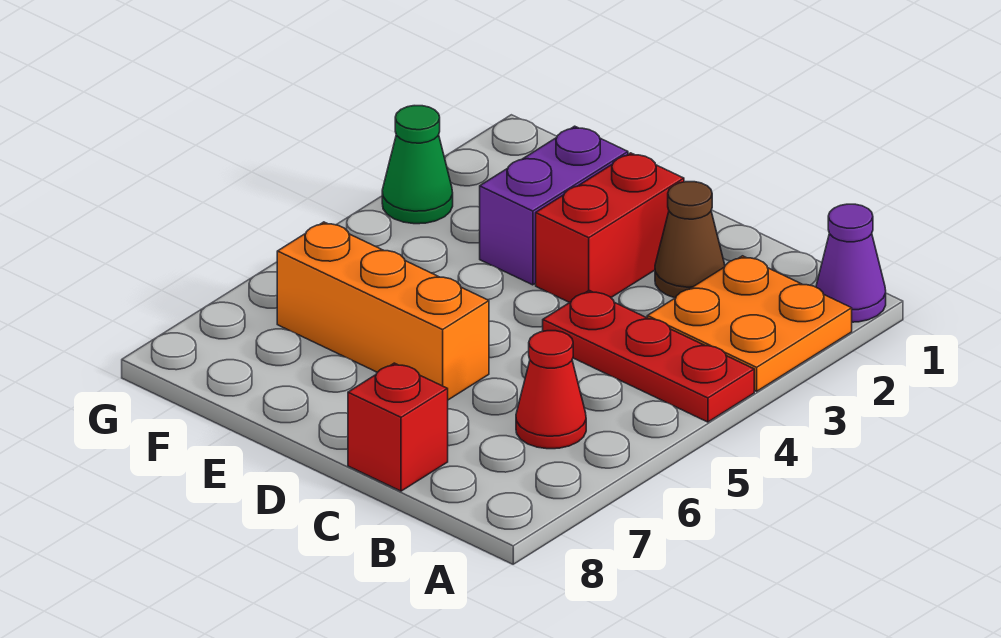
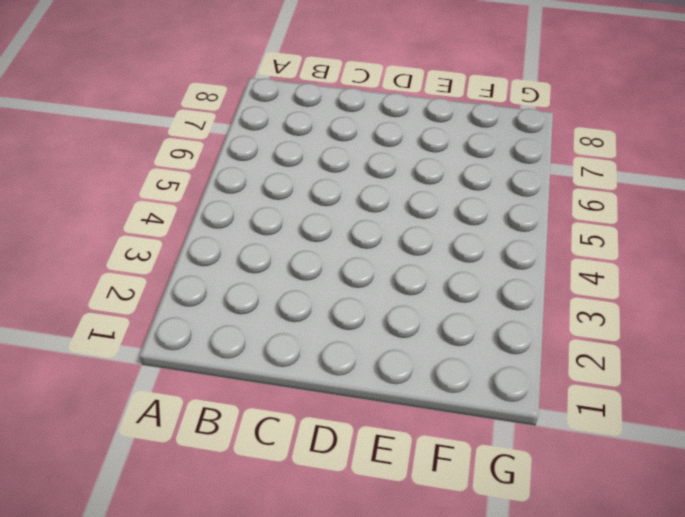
none -> purple 1x1 cone [816,204,886,322]
none -> orange 2x2 plate [647,256,852,391]

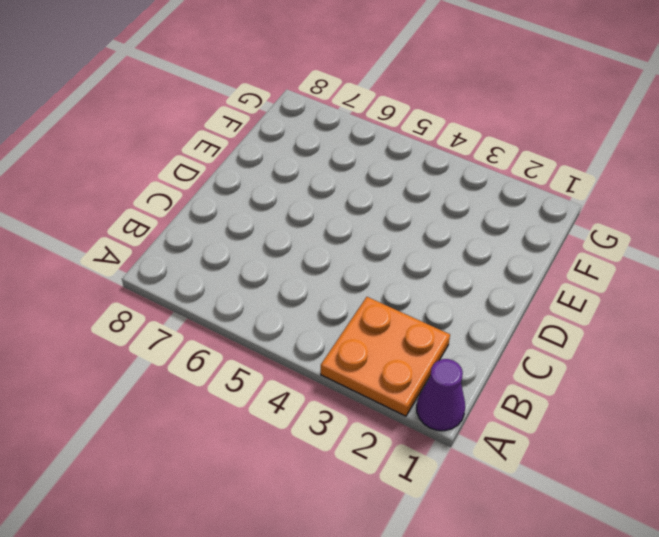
none -> red 1x3 plate [543,291,754,422]
none -> red 1x1 cone [516,331,586,449]

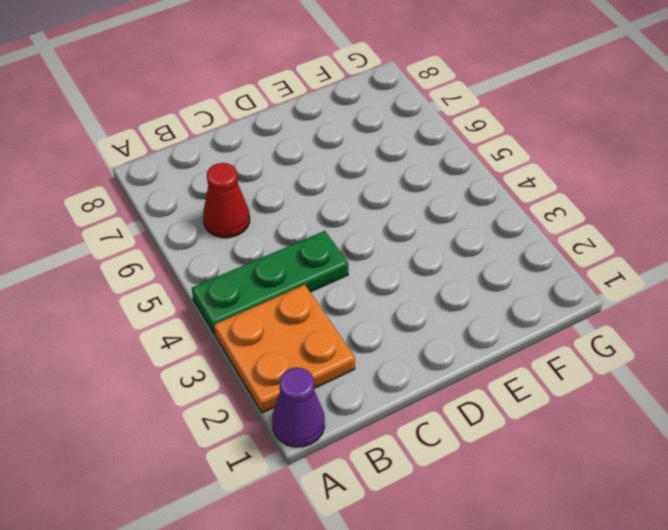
green 1x3 plate [192,231,348,334] -> red 1x3 plate [543,291,754,422]
none -> brown 1x1 cone [655,182,725,298]
none -> red 1x1 brick [348,363,448,491]

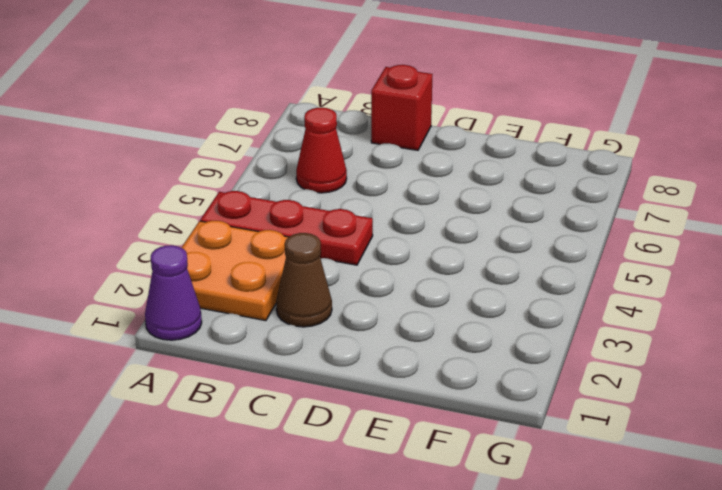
none -> red 1x2 brick [536,153,684,302]
none -> orange 1x3 brick [277,222,489,400]

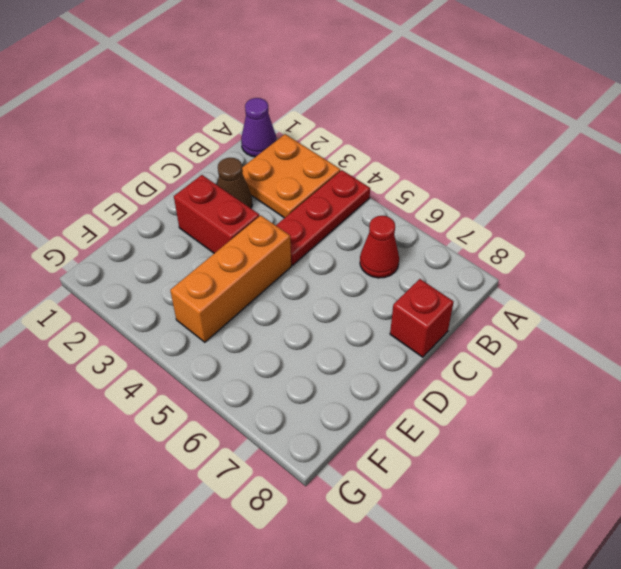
orange 1x3 brick [170,215,291,342] -> orange 1x3 brick moved to [277,222,489,400]
none -> purple 1x2 brick [480,126,628,285]
none -> green 1x1 cone [382,106,453,224]

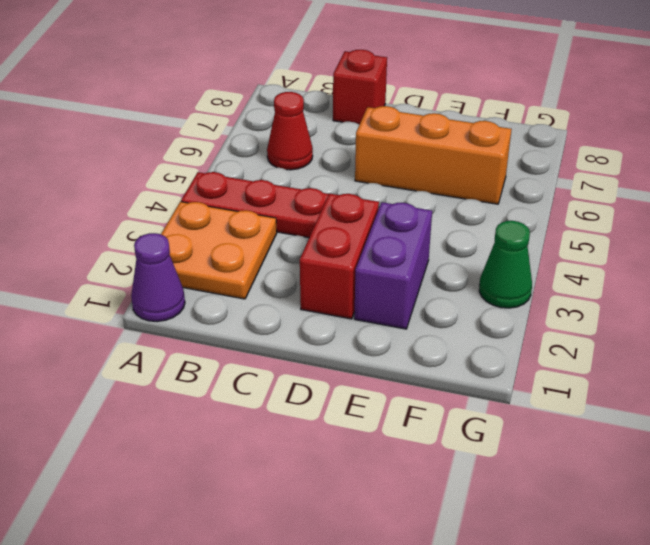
none -> brown 1x1 cone [655,182,725,298]

